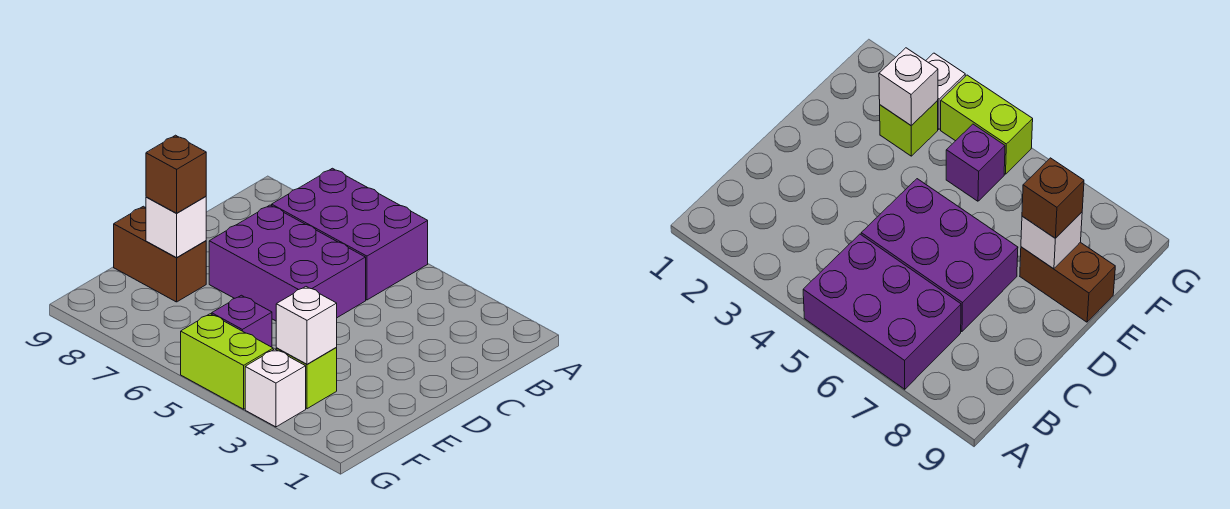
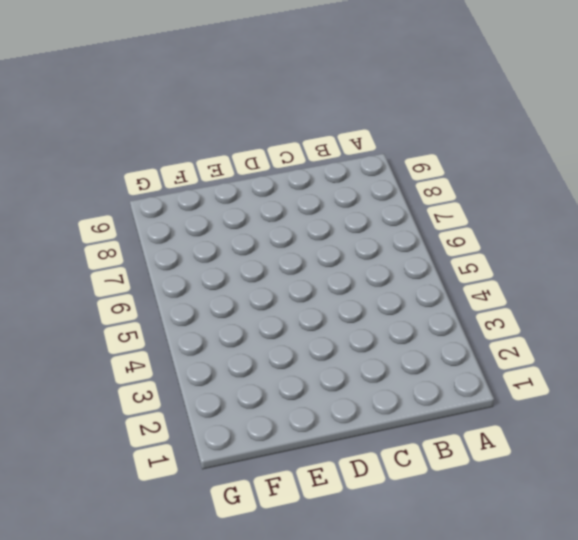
none -> purple 2x3 brick [272,168,428,300]
none -> purple 2x3 brick [209,205,366,321]

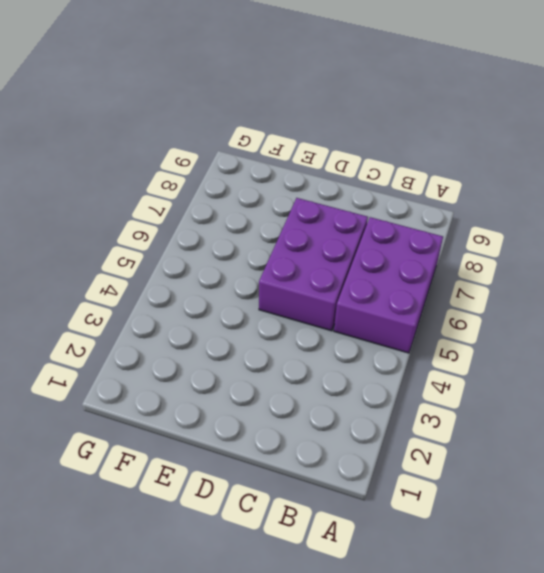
none -> brown 1x2 brick [114,206,206,302]
none -> lime 1x1 brick [276,348,337,409]

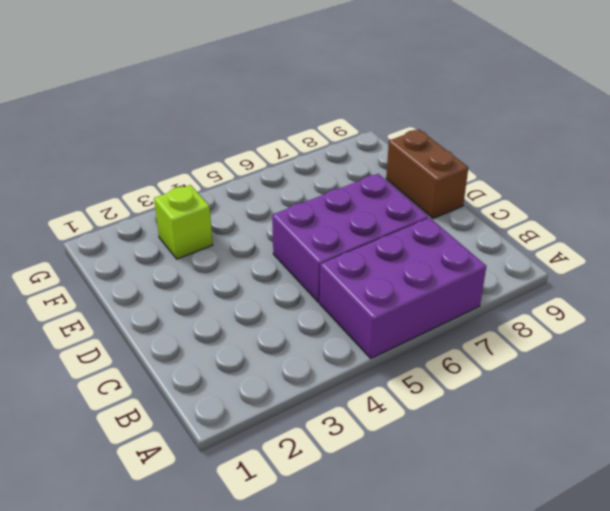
brown 1x2 brick [386,130,468,219] -> brown 1x2 brick turned to [114,206,206,302]
none -> purple 1x1 brick [212,295,272,347]
none -> white 1x1 brick [245,349,306,427]

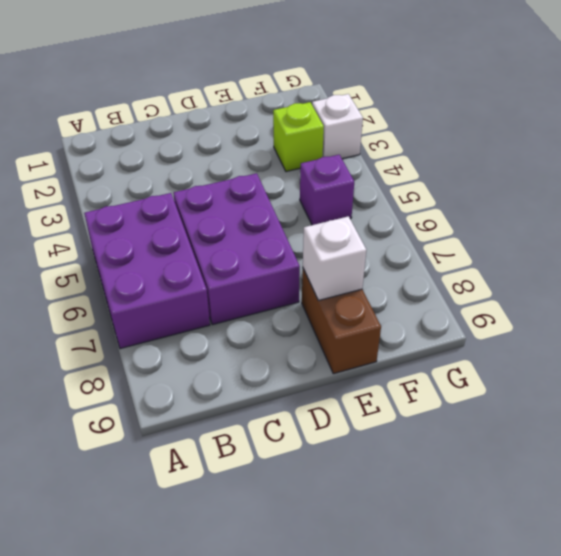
none -> lime 1x2 brick [181,314,273,409]
none -> white 1x1 brick [276,287,337,364]

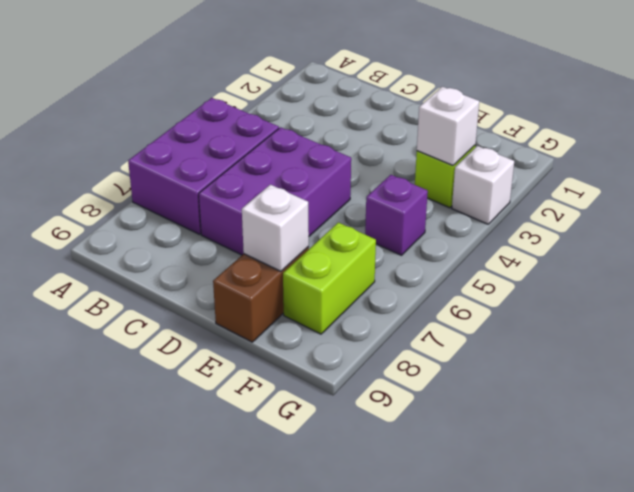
lime 1x2 brick [283,223,376,334] -> lime 1x2 brick moved to [181,314,273,409]
none -> brown 1x1 brick [146,135,206,213]

